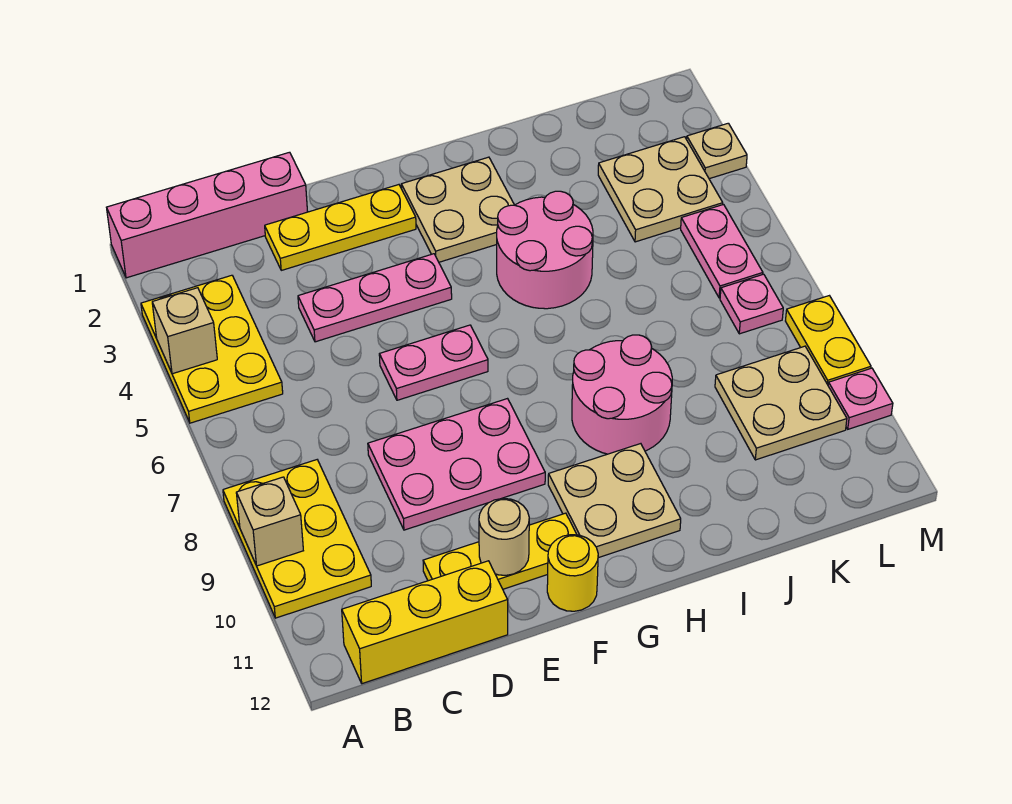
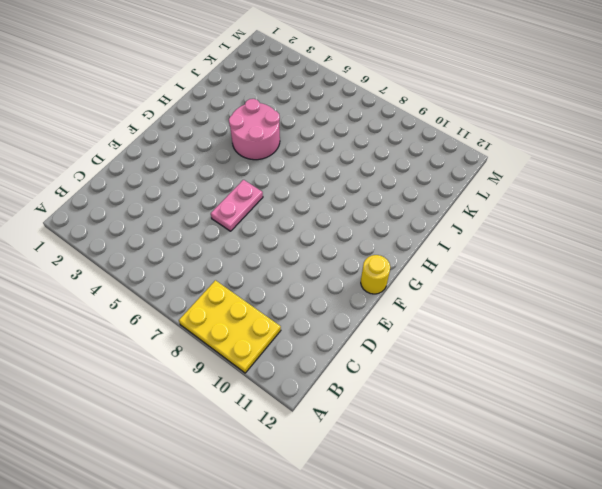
none -> pink 1x4 brick [106,152,308,278]
none -> yellow 2x3 plate [141,275,283,423]
none -> yellow 1x3 brick [342,561,508,684]

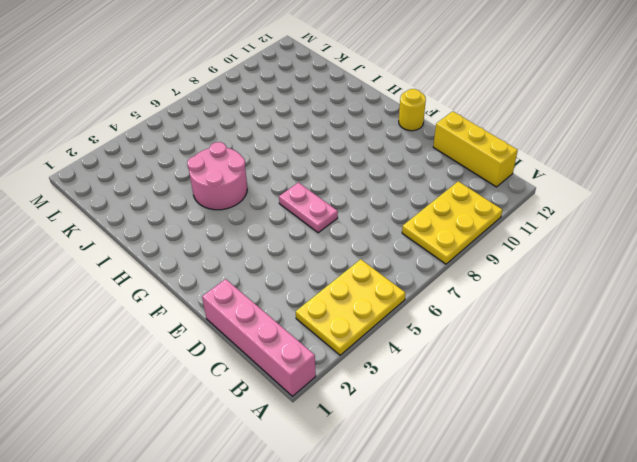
none -> yellow 1x3 plate [265,185,416,270]
none -> pink 1x3 plate [298,254,452,342]
none -> pink 2x3 plate [368,399,545,530]

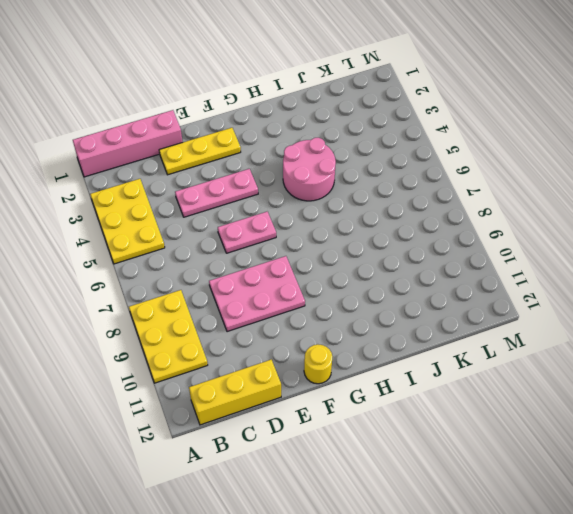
none -> yellow 1x3 plate [423,513,577,589]
none -> tan 2x2 plate [401,157,514,262]
none -> tan 2x2 plate [548,444,681,558]

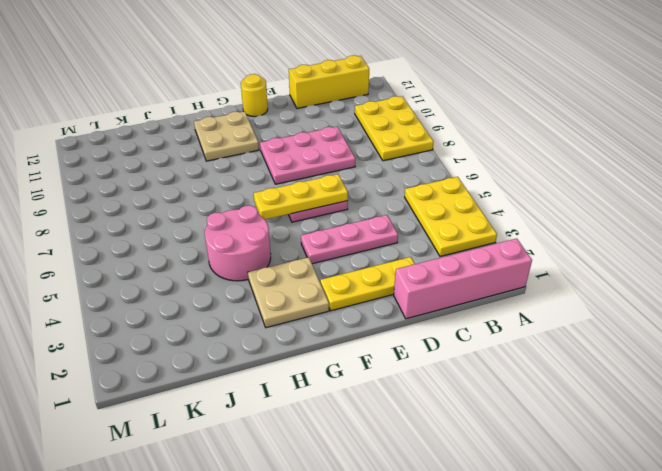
yellow 1x3 plate [254,174,348,219] -> yellow 1x3 plate moved to [423,513,577,589]
none -> pink 2x2 round brick [572,335,672,454]
none -> tan 2x2 plate [598,137,723,242]
none -> tan 2x2 plate [715,346,847,460]

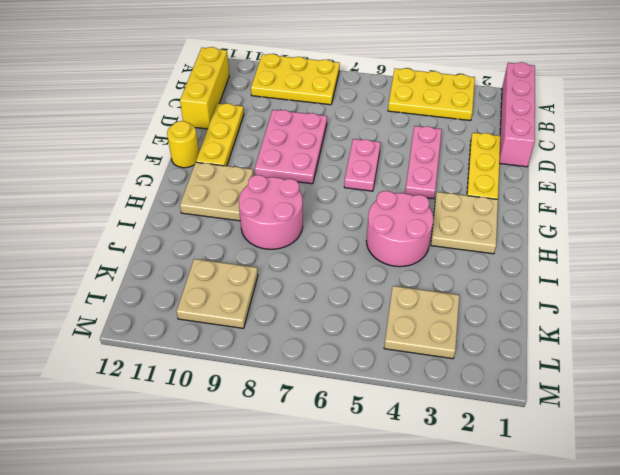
none -> pink 1x2 plate [681,205,763,298]
none -> pink 1x1 plate [720,274,783,334]
none -> tan 1x1 plate [687,123,747,179]

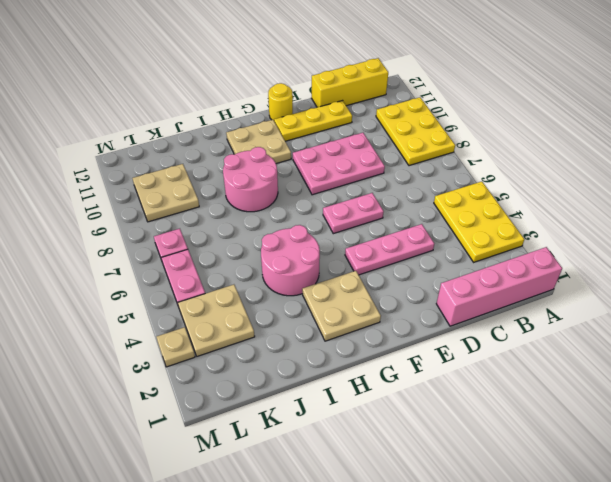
none -> yellow 1x3 plate [265,185,416,270]
none -> yellow 1x2 plate [786,296,871,385]
none -> pink 1x1 plate [828,368,893,429]

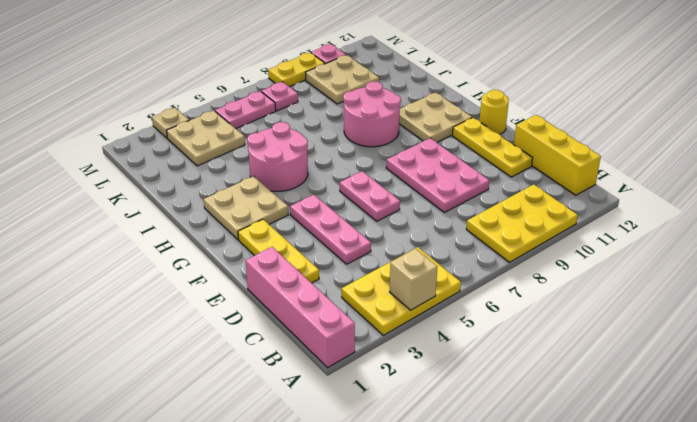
none -> tan 1x1 brick [236,477,303,566]
none -> tan 1x1 round brick [479,498,529,575]

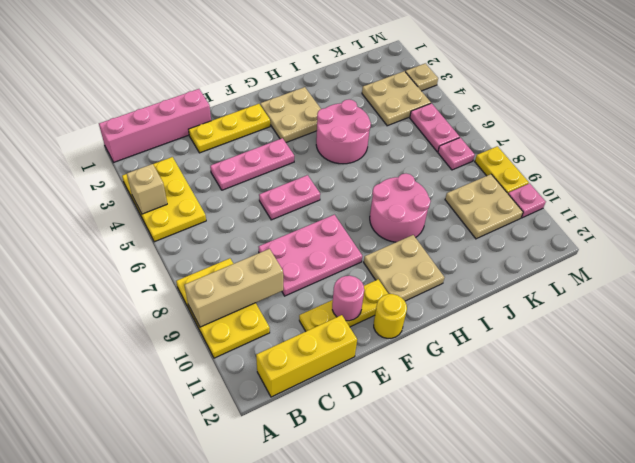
tan 1x3 brick [184,249,283,327] -> tan 1x1 brick [236,477,303,566]
pink 1x1 round brick [332,276,364,321] -> tan 1x1 round brick [479,498,529,575]

